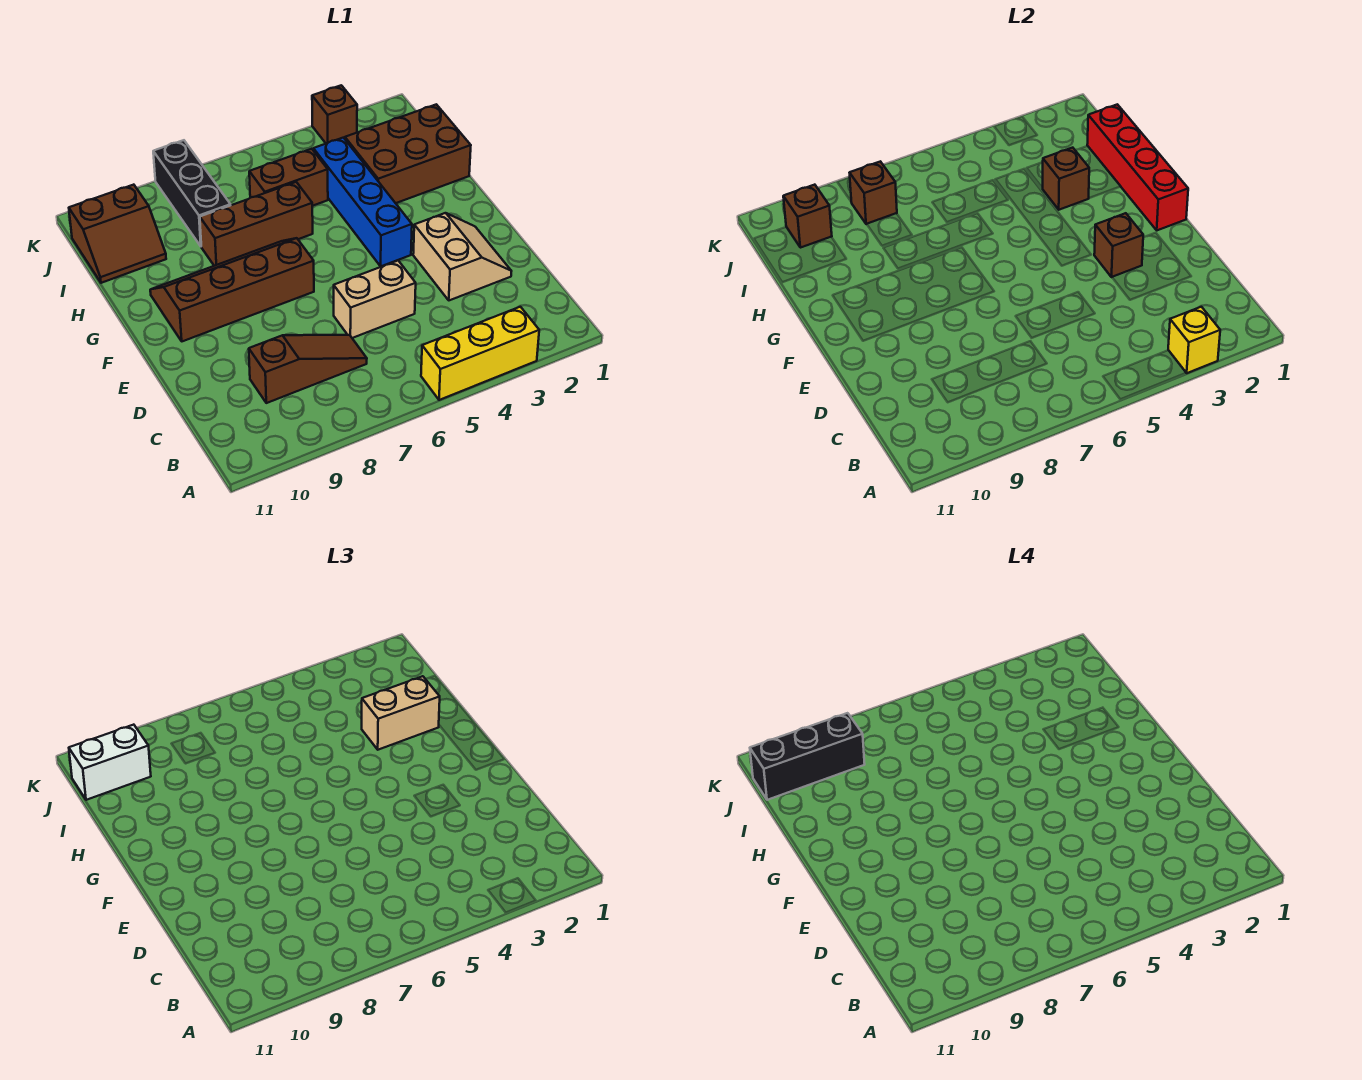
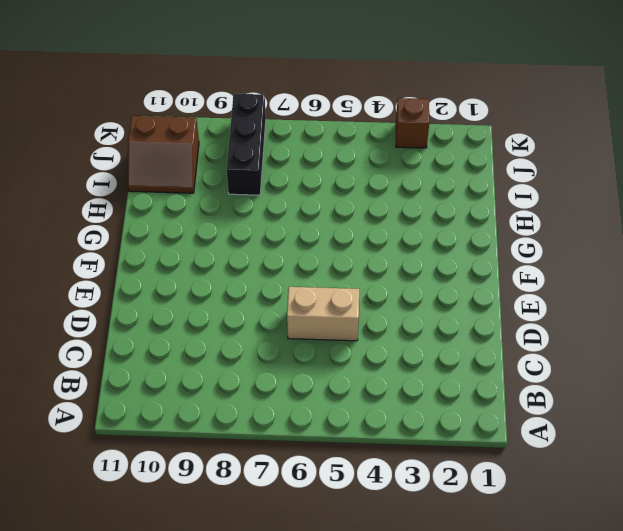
none -> yellow 1x3 brick [421,307,539,400]
none -> brown 1x3 slope [249,335,367,403]
none -> tan 2x2 slope [413,213,511,300]

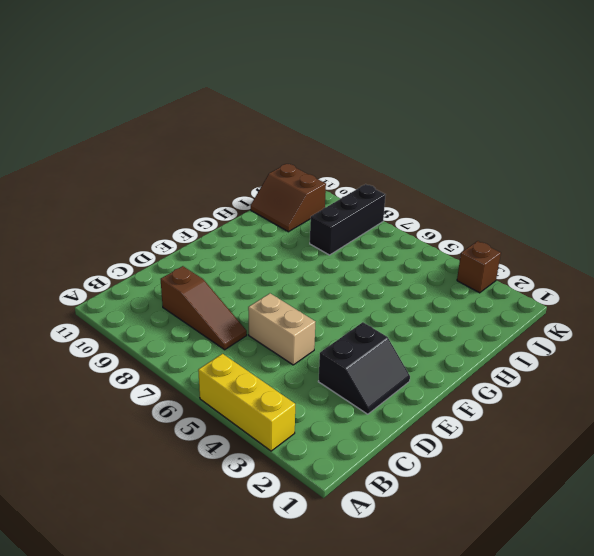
black 2x2 slope [318,322,410,414] -> tan 2x2 slope [413,213,511,300]
none -> blue 1x4 brick [313,138,412,266]
none -> brown 2x4 slope [150,238,314,341]
none -> brown 2x3 brick [345,104,471,203]

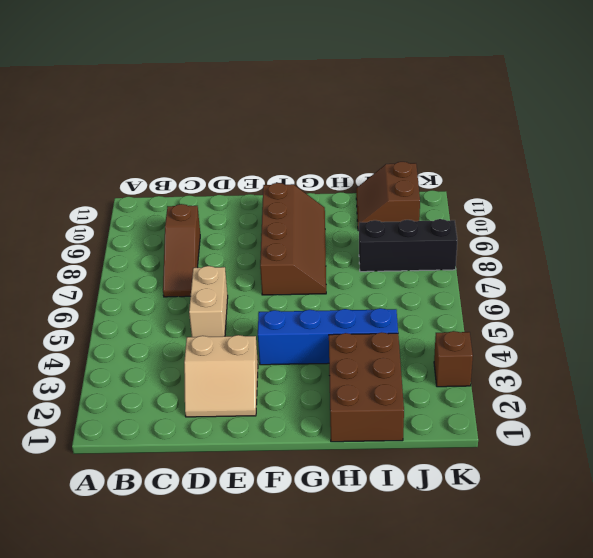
none -> yellow 1x3 brick [421,307,539,400]
none -> brown 1x3 brick [200,182,313,266]
none -> brown 1x2 brick [249,149,328,206]

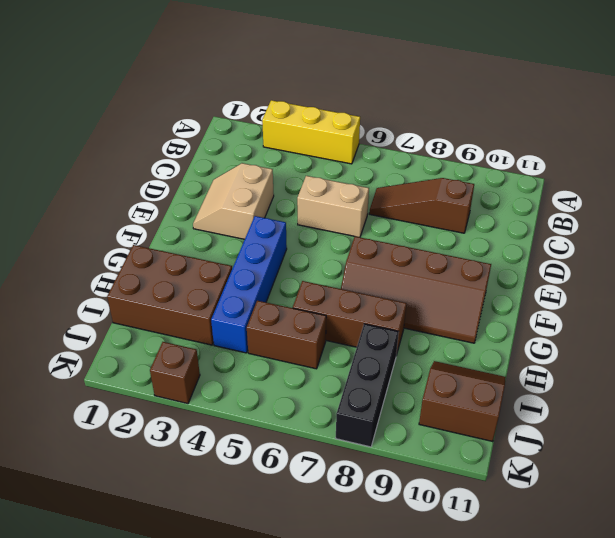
none -> yellow 1x1 brick [1168,307,1220,373]
none -> brown 1x1 brick [1094,213,1143,277]
none -> red 1x4 brick [1087,104,1188,230]

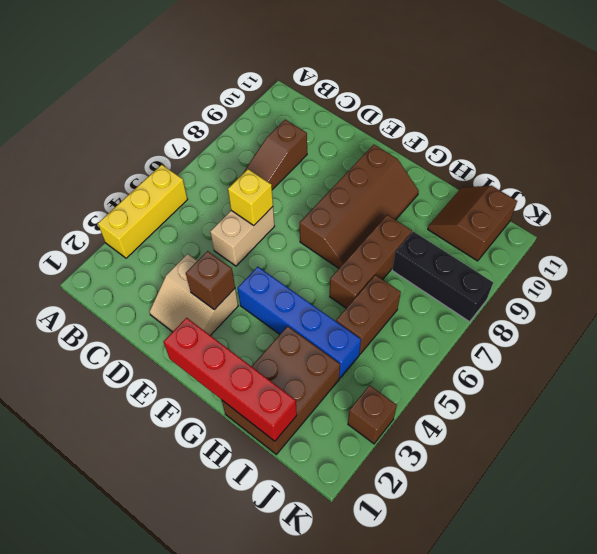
yellow 1x1 brick [228,169,273,225] -> yellow 1x1 brick moved to [1168,307,1220,373]
none -> brown 1x1 brick [1043,148,1089,210]
none -> brown 1x1 brick [850,161,897,224]
none -> brown 1x1 brick [783,185,832,248]

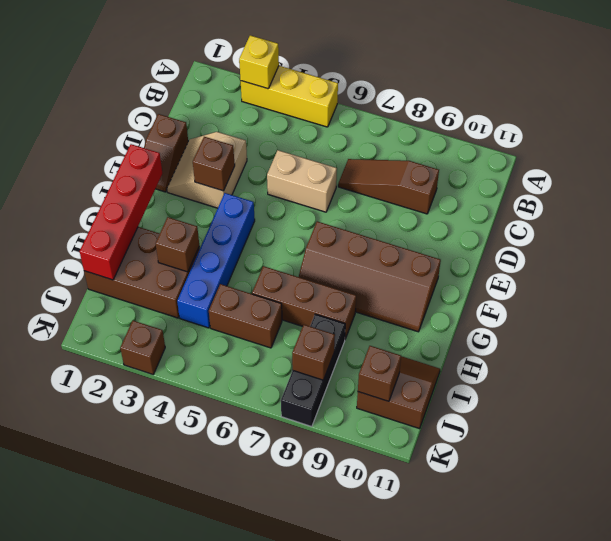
brown 1x2 slope [144,114,188,192] -> none
none -> tan 1x2 brick [362,676,440,750]
none -> white 1x2 brick [69,725,151,800]
none -> black 1x3 brick [750,713,865,800]

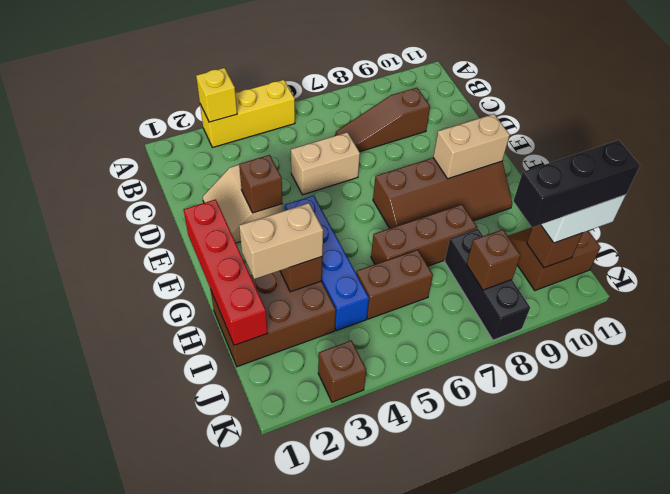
tan 1x2 brick [433,114,510,179] -> none

